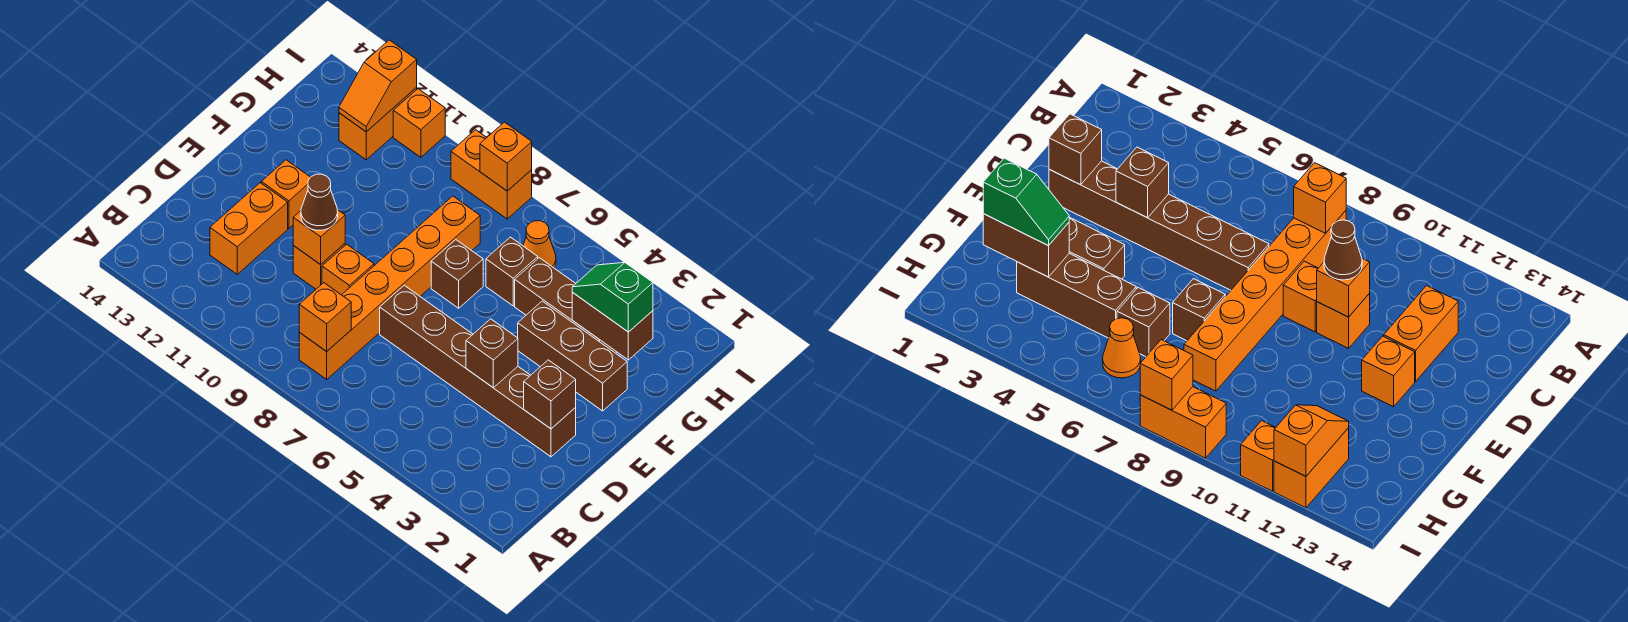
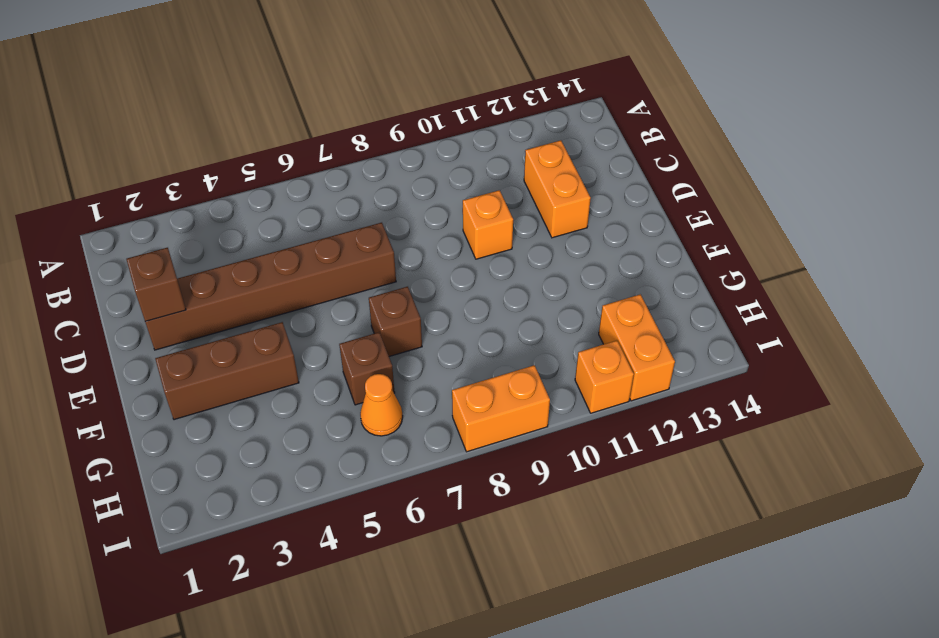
none -> orange 1x6 brick [299,196,480,379]
none -> orange 1x1 brick [322,244,374,295]
none -> orange 1x1 brick [261,160,310,229]

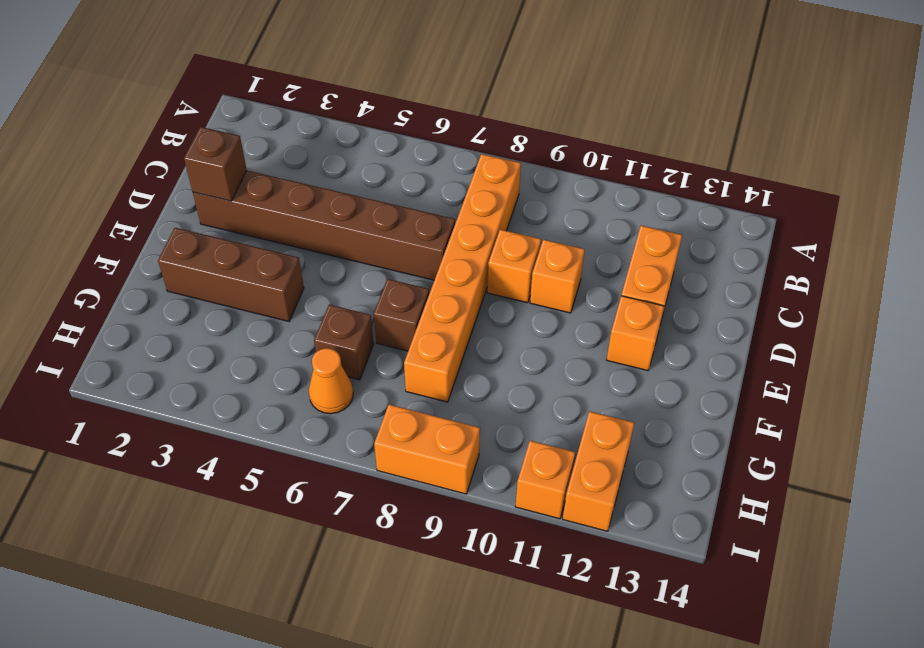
none -> brown 1x3 brick [515,258,617,353]
none -> orange 1x1 brick [299,283,351,351]
none -> brown 1x1 brick [466,319,518,388]

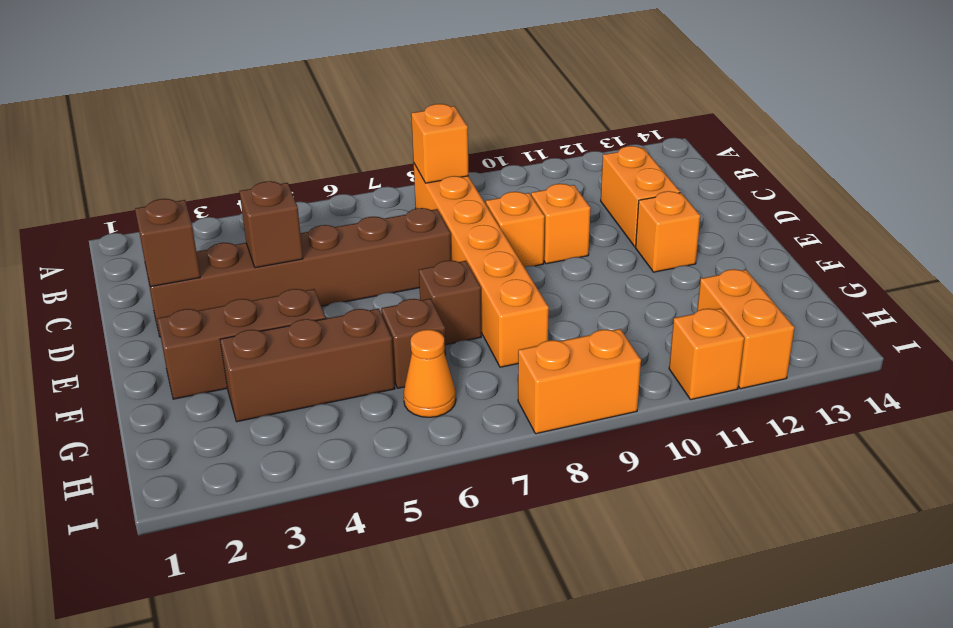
none -> orange 1x1 brick [293,210,345,265]
none -> brown 1x2 brick [572,292,653,360]
none -> orange 1x2 slope [339,40,417,132]

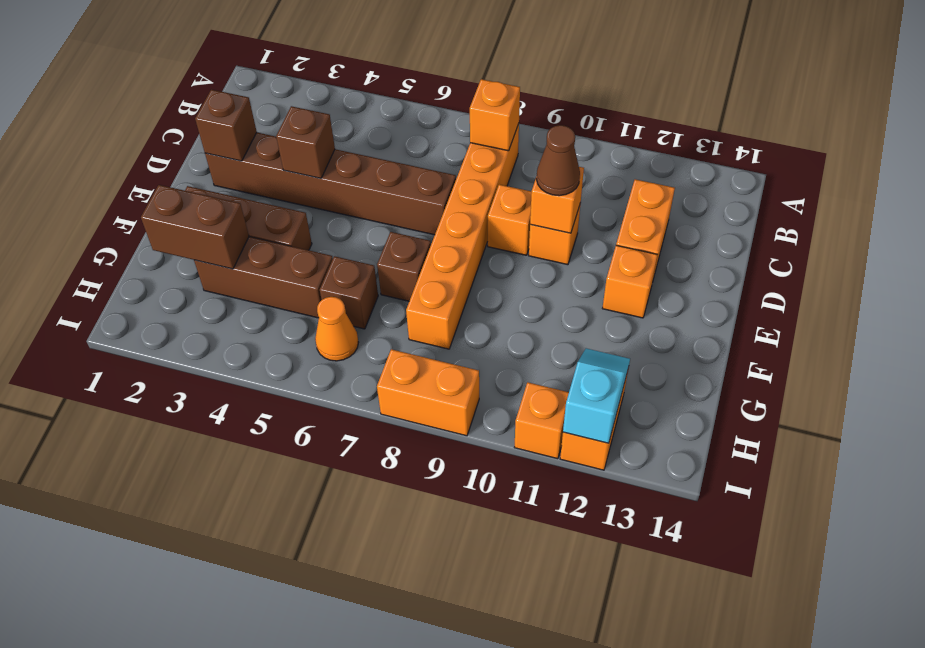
cyan 1x2 slope [563,348,630,443] -> orange 1x2 slope [339,40,417,132]
none -> orange 1x1 brick [480,122,532,191]
none -> green 1x2 slope [572,262,653,332]

